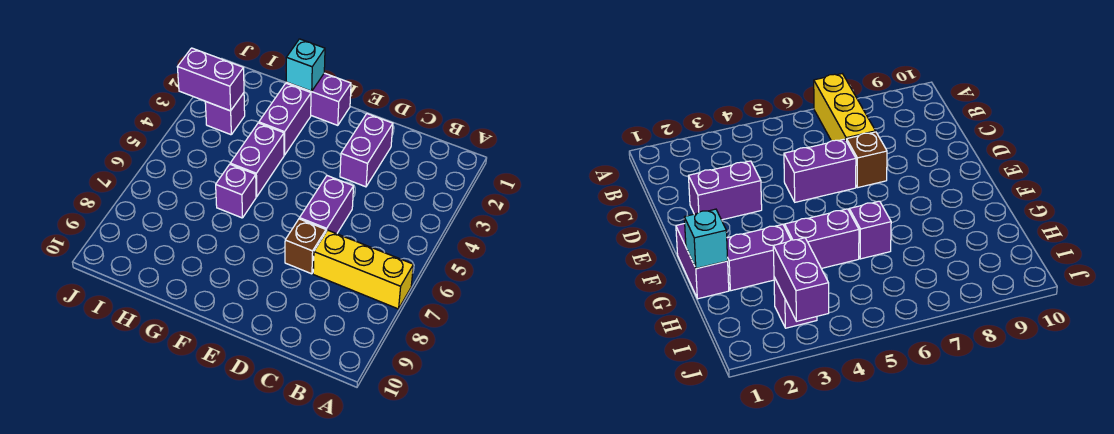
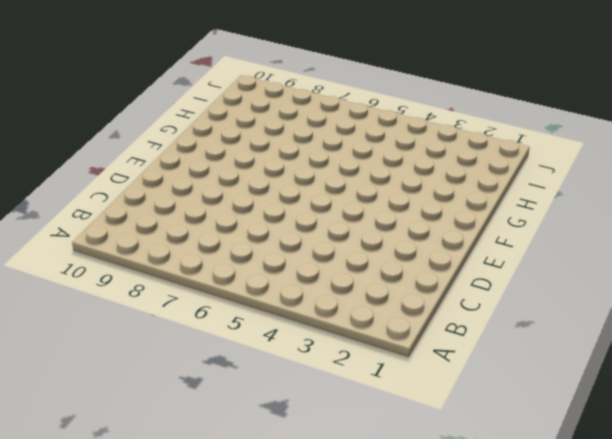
none -> yellow 1x3 brick [313,230,413,309]
none -> purple 1x2 brick [340,114,393,187]

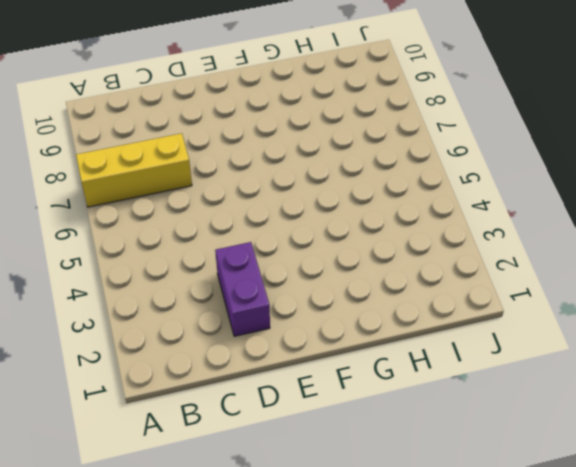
none -> purple 1x2 brick [300,176,354,234]
none -> brown 1x1 brick [285,219,326,274]

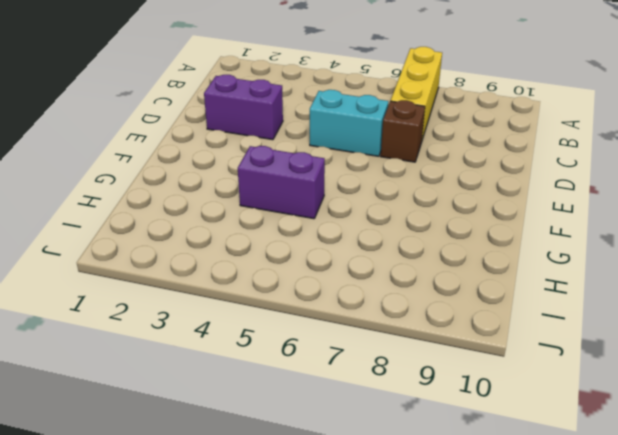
cyan 1x2 brick [310,90,388,156] -> purple 1x2 brick [300,176,354,234]
none -> purple 1x2 brick [286,73,351,125]
none -> purple 1x2 brick [259,83,311,155]

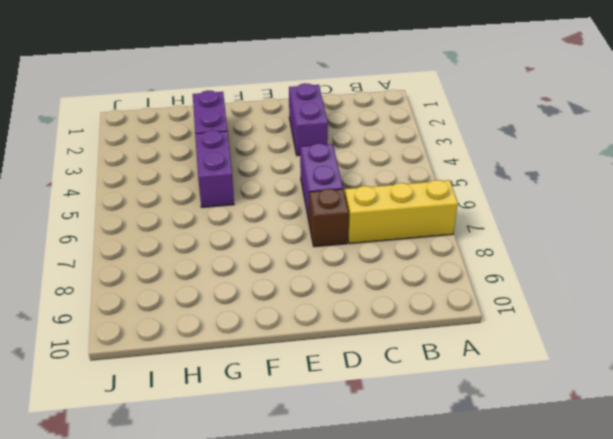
none -> purple 1x2 brick [286,73,351,125]
none -> purple 1x1 brick [216,164,256,218]

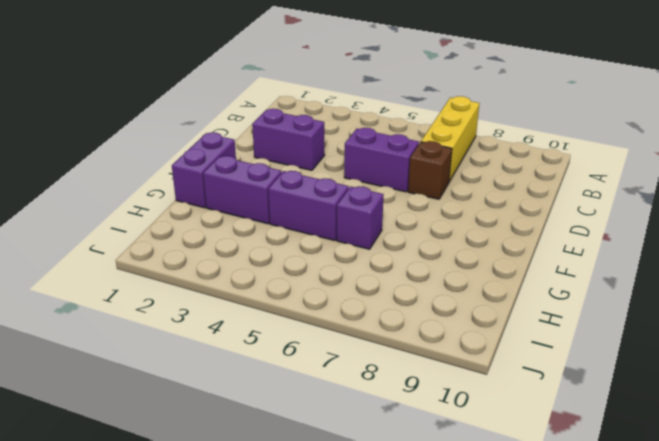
none -> purple 1x1 brick [205,93,245,135]
none -> cyan 1x1 brick [286,39,325,91]

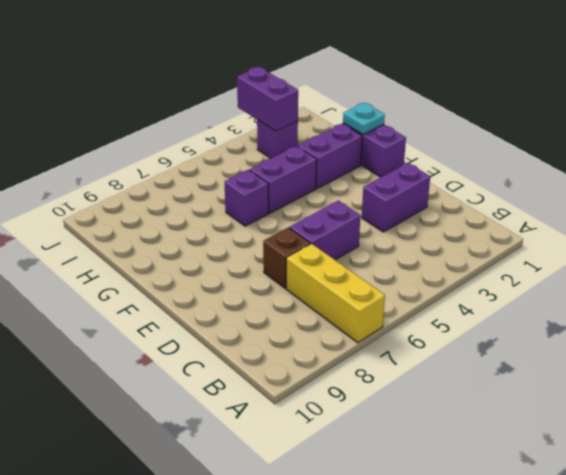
cyan 1x1 plate [343,103,385,134] -> cyan 1x1 brick [286,39,325,91]

